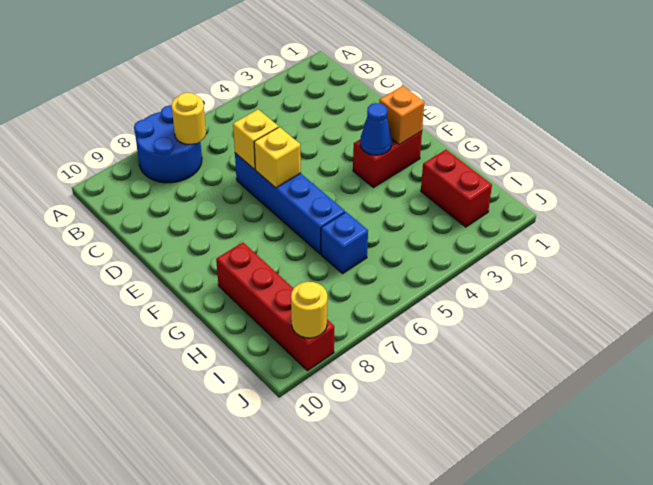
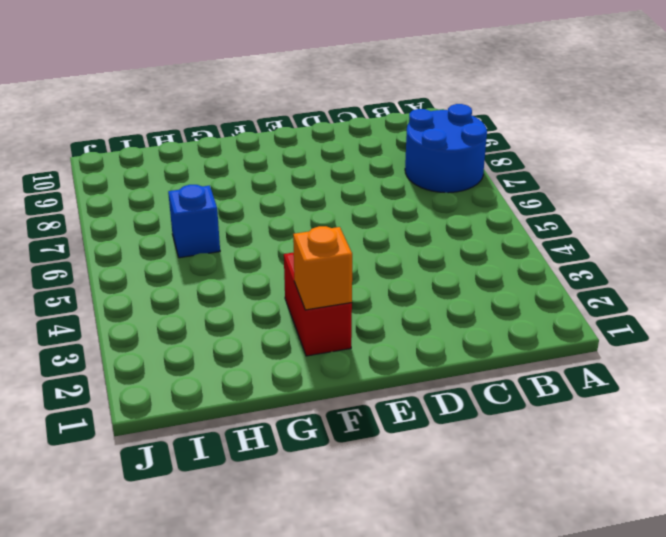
none -> blue 1x4 brick [235,153,345,254]
none -> red 1x4 brick [216,242,334,371]
none -> red 1x2 brick [421,149,492,227]

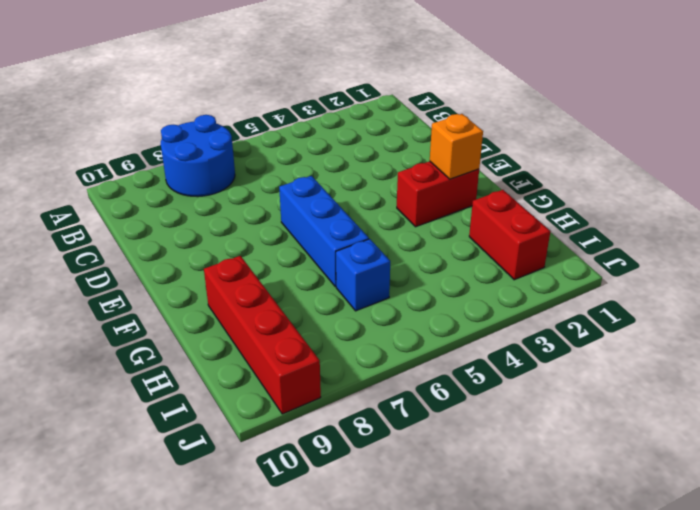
blue 1x3 brick [279,176,369,287] -> blue 1x4 brick [235,153,345,254]
none -> yellow 1x1 round brick [172,93,206,144]
none -> yellow 1x1 brick [233,110,279,169]
none -> yellow 1x1 brick [254,127,301,188]

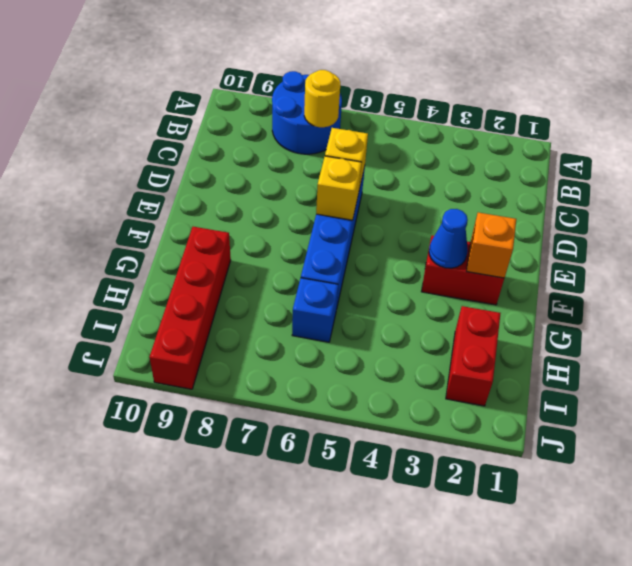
none -> yellow 1x1 round brick [291,282,327,338]

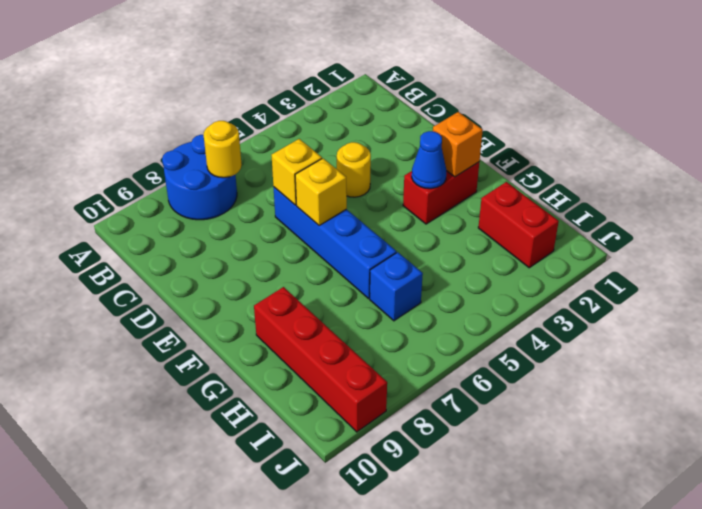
yellow 1x1 round brick [337,142,371,197] -> yellow 1x1 round brick moved to [291,282,327,338]

